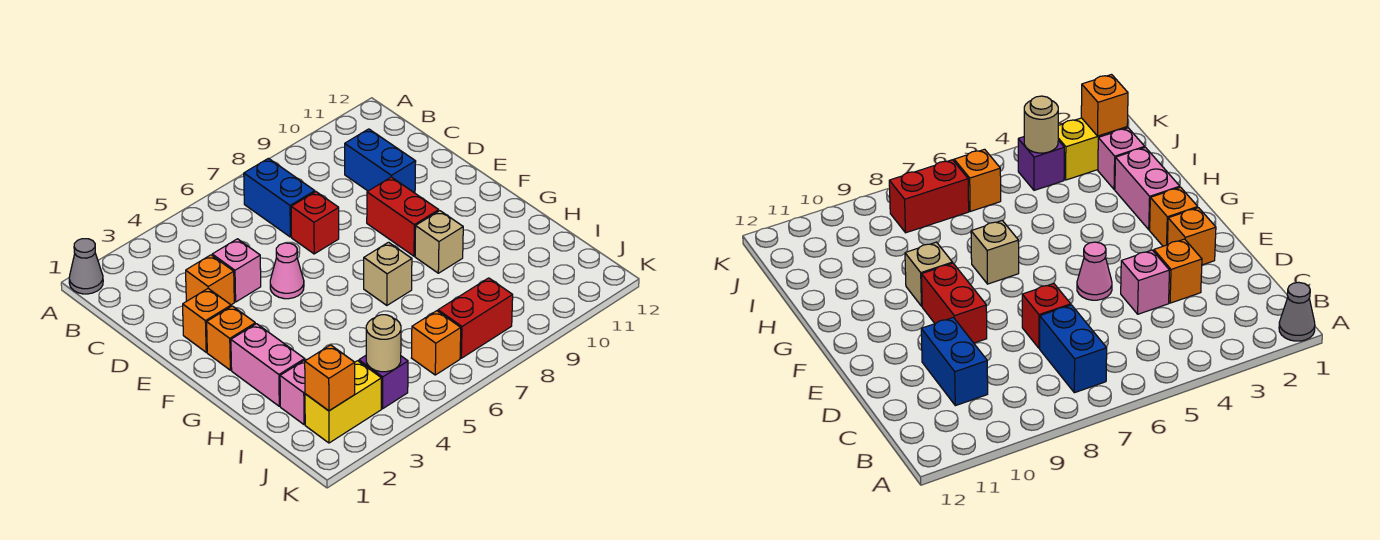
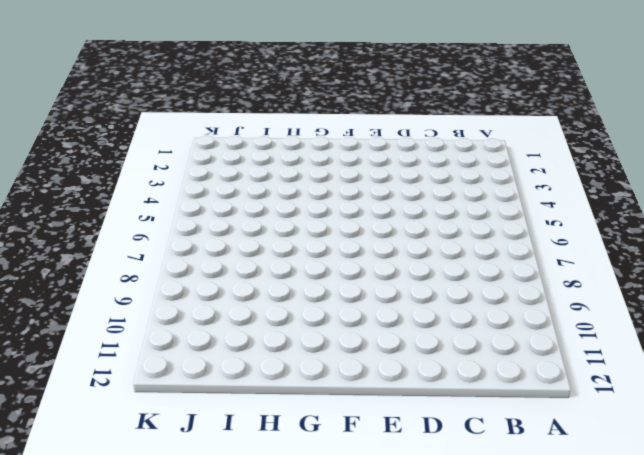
none -> grey 1x1 cone [69,239,103,294]
none -> blue 1x2 brick [244,158,315,237]
none -> blue 1x2 brick [345,129,416,193]

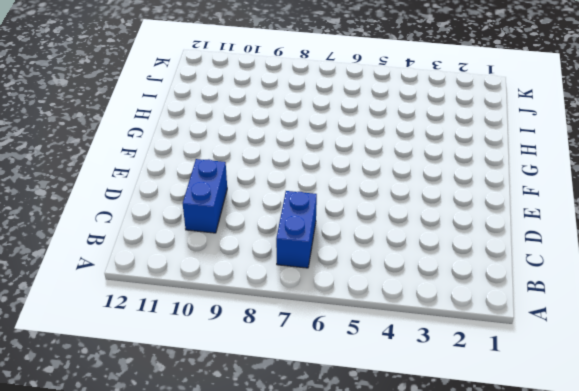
none -> grey 1x1 cone [69,239,103,294]
none -> orange 1x1 brick [186,255,234,305]
none -> pink 1x1 brick [212,239,261,302]

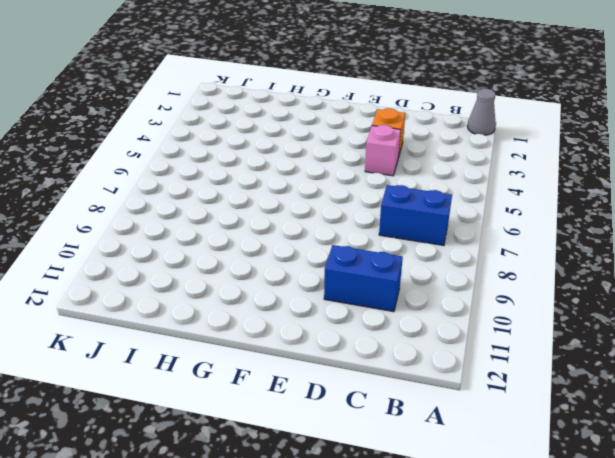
none -> red 1x1 brick [291,192,339,254]
none -> orange 1x1 brick [183,289,231,352]
none -> pink 1x1 cone [270,243,304,299]

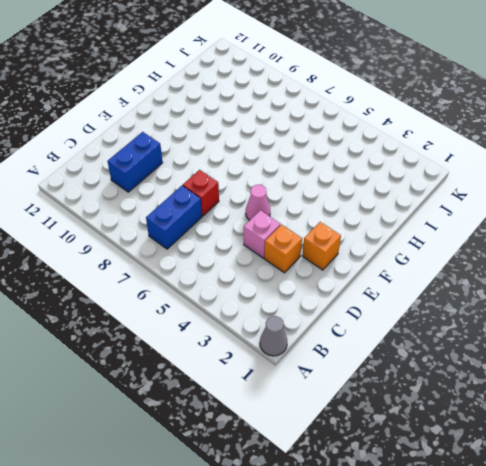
none -> red 1x2 brick [367,177,439,256]
none -> orange 1x1 brick [207,306,255,370]
none -> pink 1x2 brick [231,324,305,406]

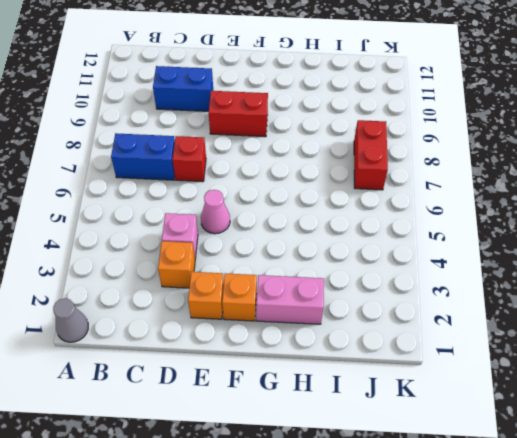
none -> tan 1x1 brick [364,242,412,305]
none -> tan 1x1 brick [415,211,463,273]
none -> pink 1x1 brick [280,360,306,425]

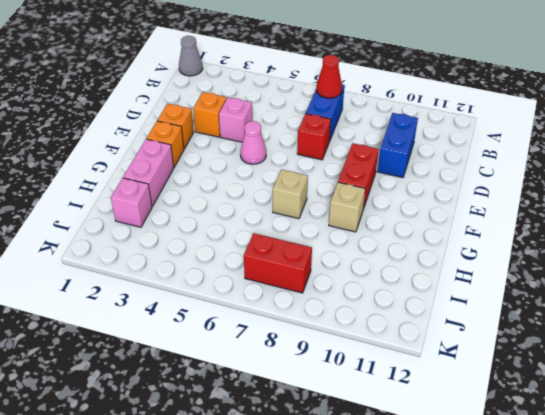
red 1x1 cone [316,55,342,98] -> none
none -> yellow 1x2 brick [305,361,381,443]
none -> purple 1x1 brick [359,356,408,409]
none -> orange 1x1 brick [412,311,461,375]

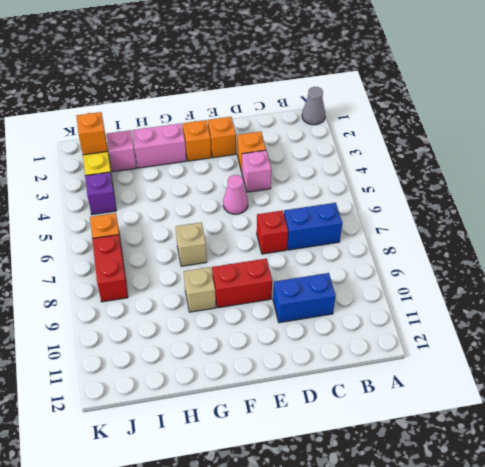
none -> tan 1x1 round brick [366,315,401,372]

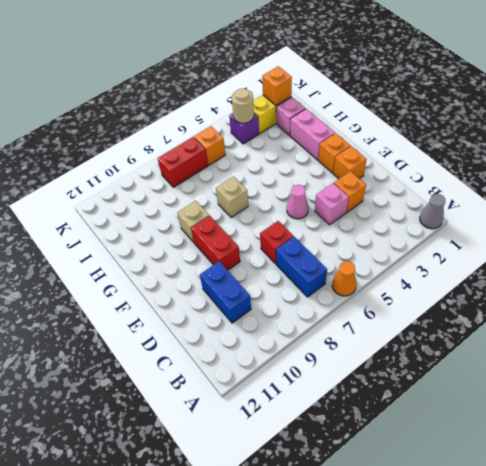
orange 1x1 cone [332,261,357,296] -> none

